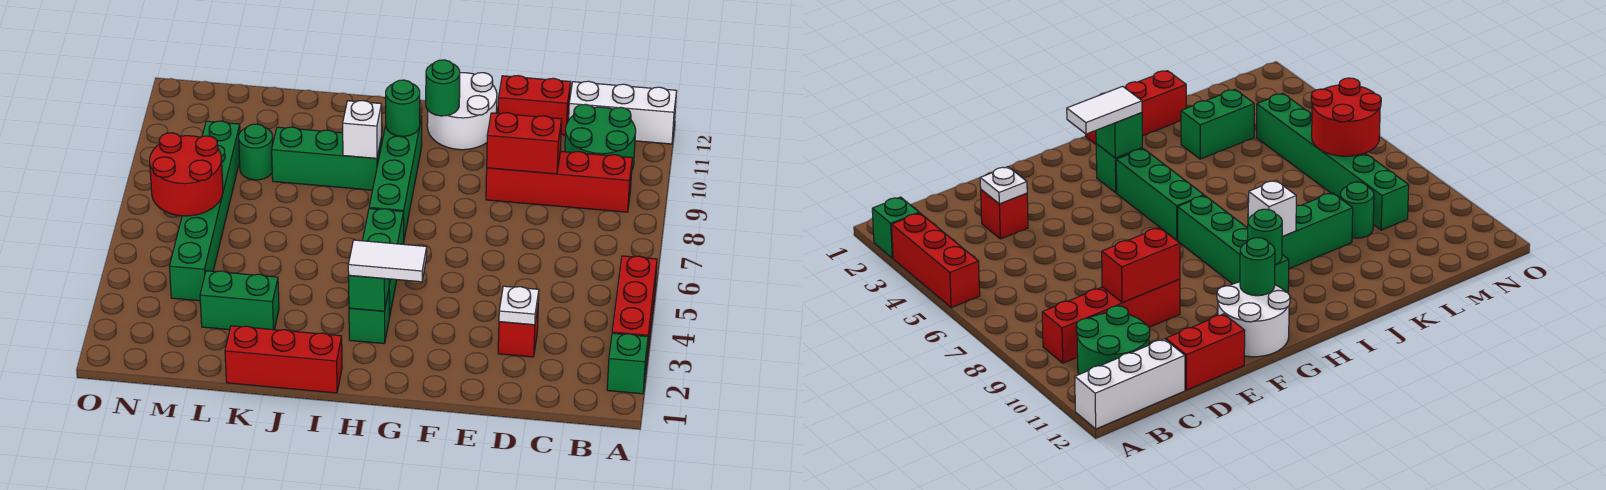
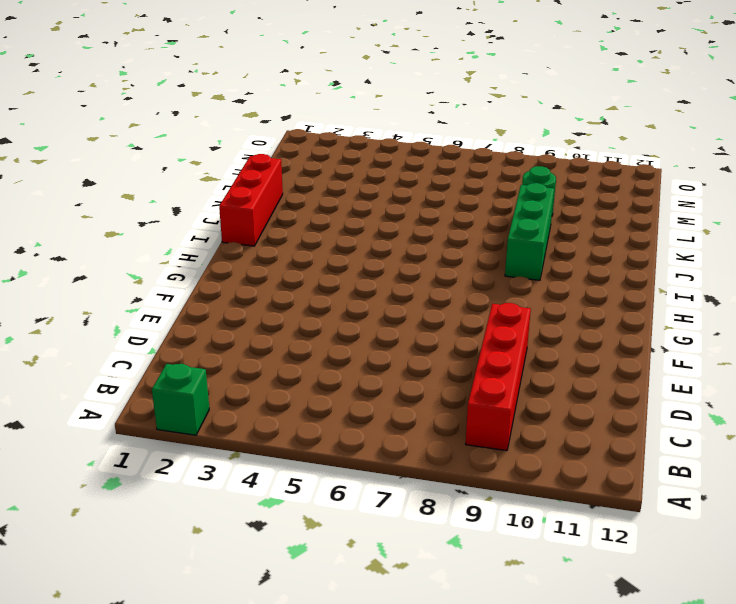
none -> red 1x3 brick [612,256,657,357]
none -> white 1x3 brick [569,81,677,144]
none -> green 2x2 round brick [565,104,636,169]

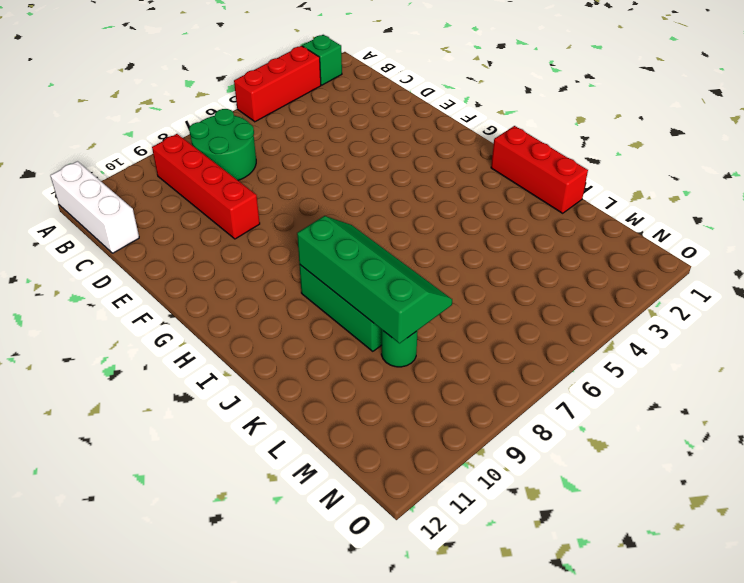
green 2x2 round brick [189,109,256,180] -> green 2x2 round brick moved to [565,104,636,169]
green 2x4 slope [297,216,452,343] -> white 1x1 brick [343,101,382,158]
none -> red 1x1 brick [498,307,538,357]
none -> red 1x2 brick [498,76,571,135]
none -> white 2x2 round brick [427,73,497,150]

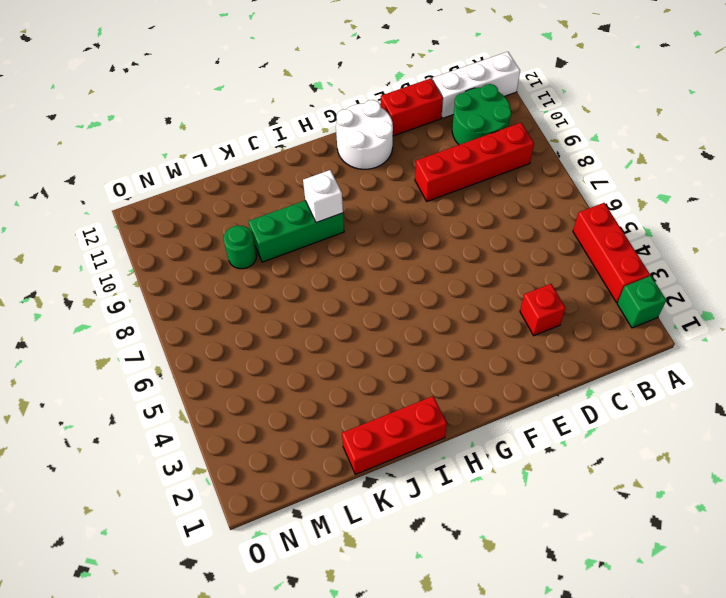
none -> green 1x1 brick [349,291,389,344]
none -> green 1x3 brick [363,209,404,317]
none -> green 1x4 brick [369,116,422,238]

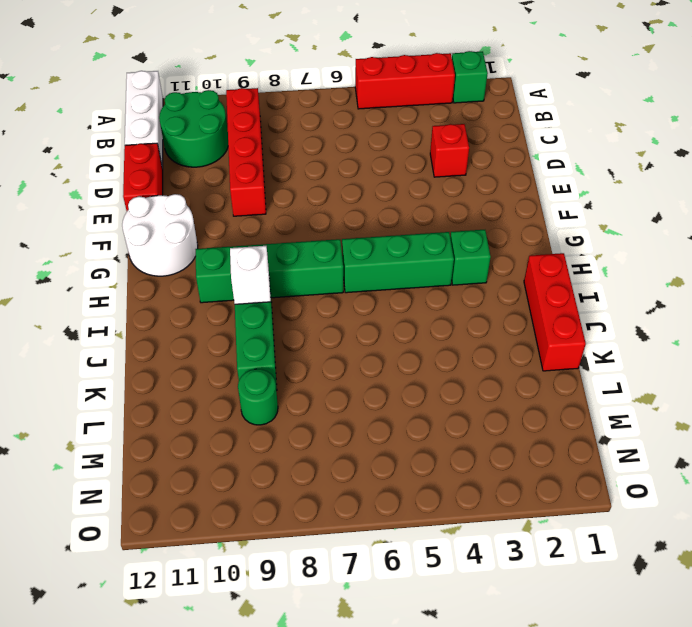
none -> green 1x2 brick [200,271,279,330]
none -> green 1x6 brick [170,121,240,301]
none -> white 1x1 plate [499,286,539,325]

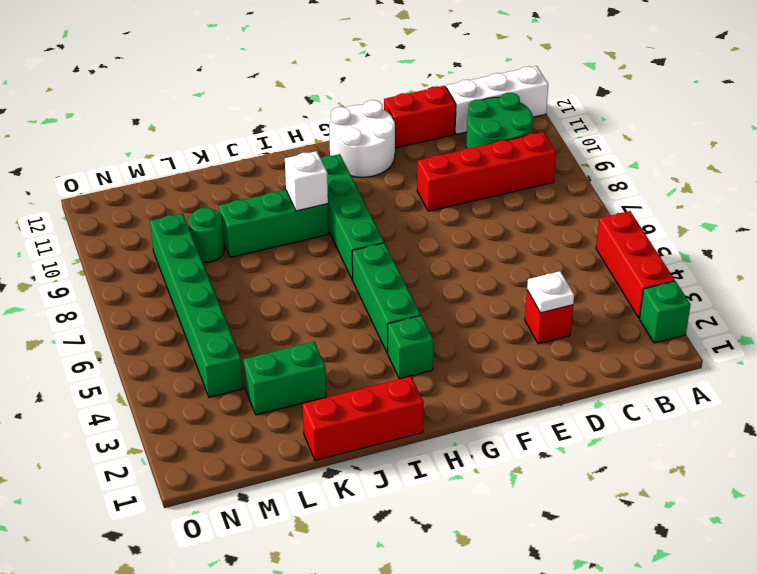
none -> red 1x2 brick [487,113,562,174]
none -> green 1x1 round brick [426,60,460,116]
none -> green 1x1 brick [349,275,389,311]

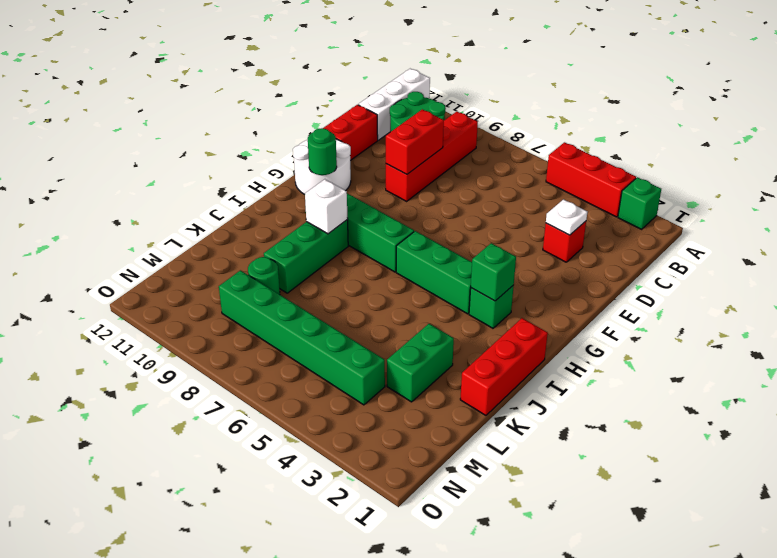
none -> green 1x1 round brick [386,80,420,136]
none -> red 2x2 round brick [150,133,223,216]
none -> white 1x2 tile [348,240,427,282]

